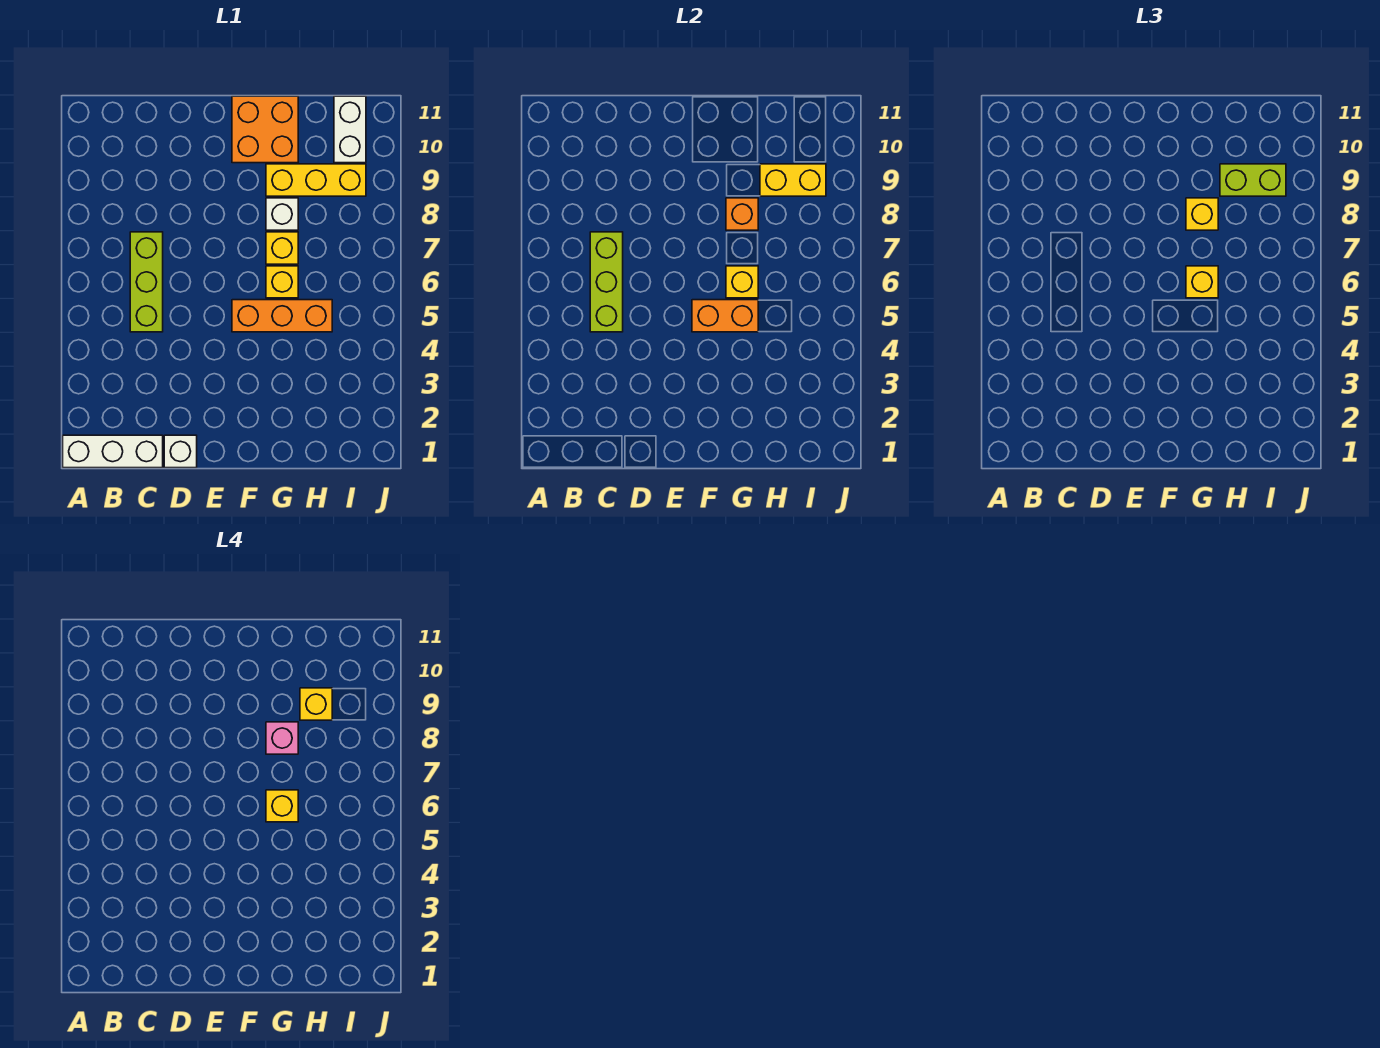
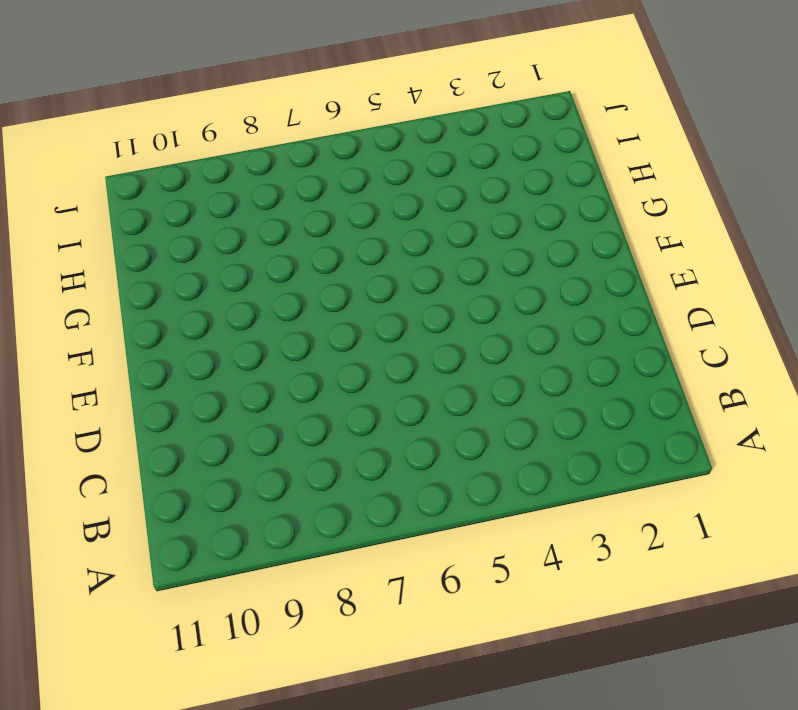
none -> white 1x3 brick [63,435,163,468]
none -> lime 1x3 brick [130,232,163,332]
none -> white 1x1 brick [164,435,197,468]

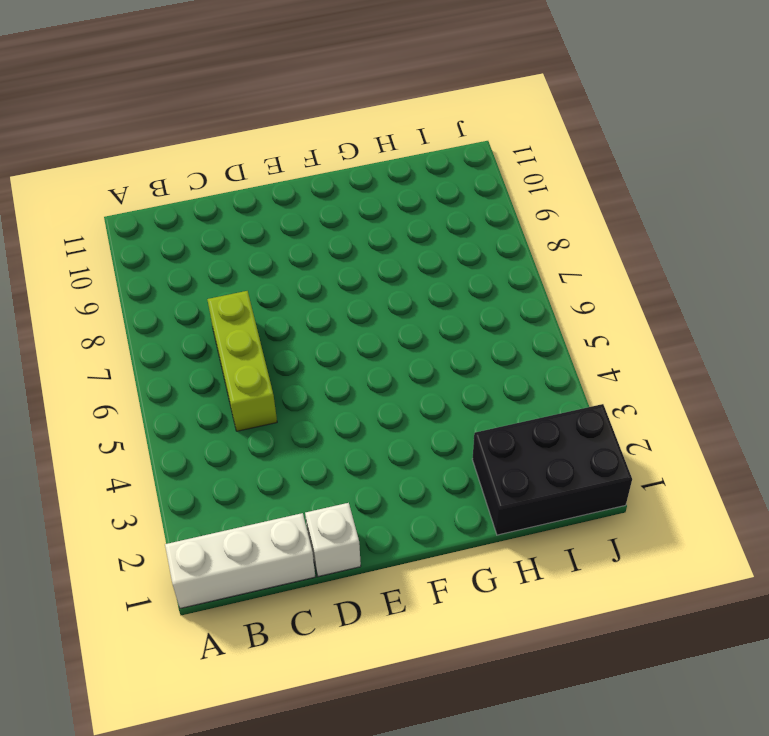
black 2x3 brick [472,404,632,535] -> none
none -> orange 1x3 brick [232,300,332,332]
none -> orange 2x2 brick [232,96,298,163]
none -> yellow 1x1 brick [266,266,298,298]

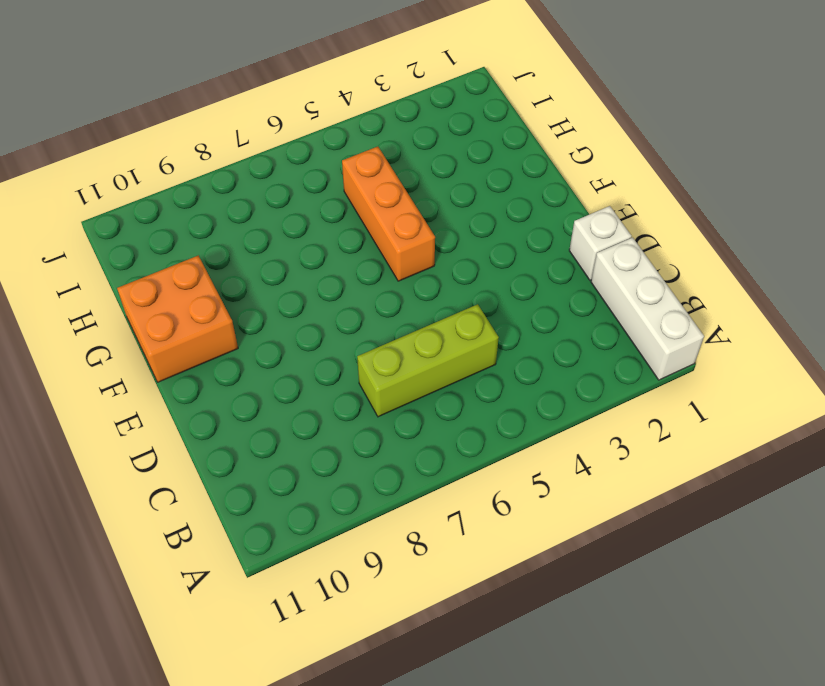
none -> yellow 1x1 brick [266,266,298,298]
none -> yellow 1x1 brick [266,232,298,264]
none -> white 1x1 brick [266,198,298,230]

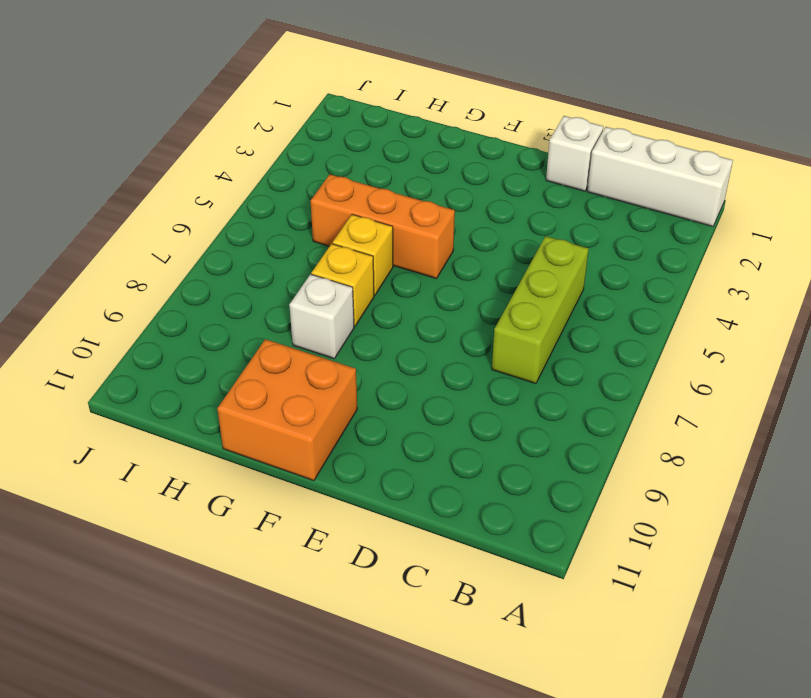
none -> yellow 1x3 brick [266,164,366,196]
none -> white 1x2 brick [334,96,366,163]
none -> lime 1x3 brick [590,232,623,332]

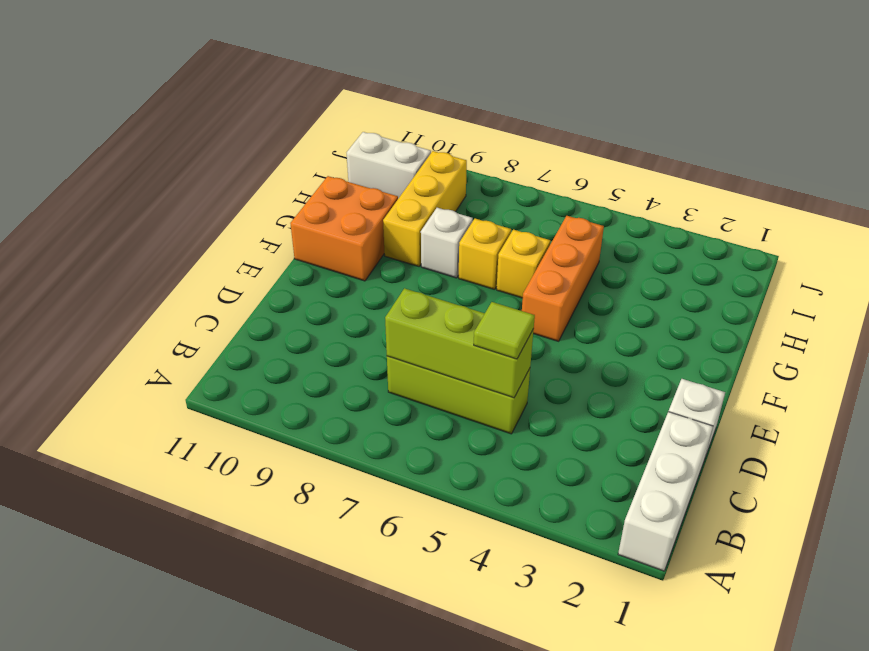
lime 1x1 tile [474,302,535,359] -> none
none -> orange 1x2 brick [692,300,758,332]
none -> yellow 1x1 brick [726,266,758,298]
none -> orange 1x1 brick [726,198,758,230]

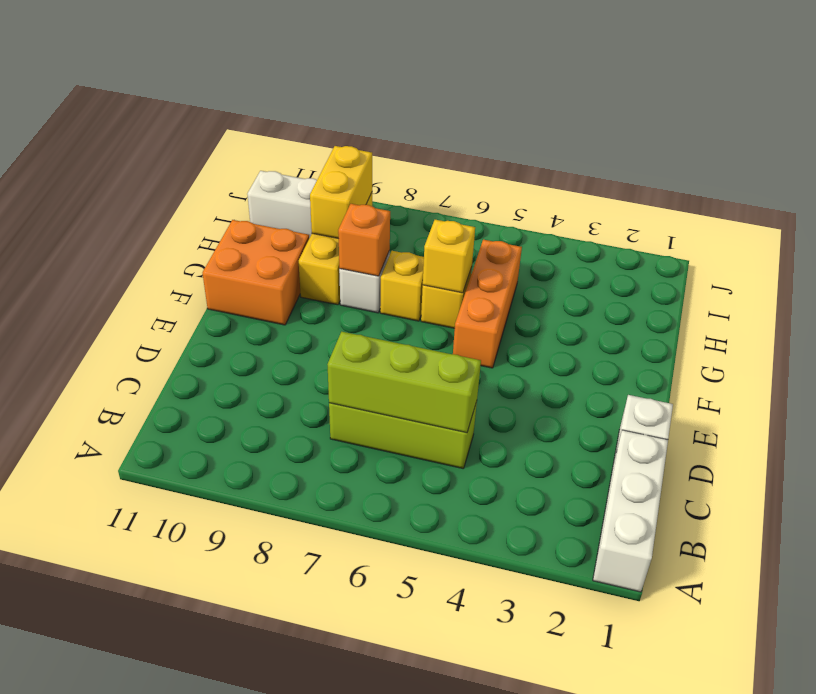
none -> orange 1x2 brick [692,300,758,332]
none -> yellow 1x1 brick [1186,266,1218,298]
none -> yellow 1x1 brick [1186,198,1218,230]

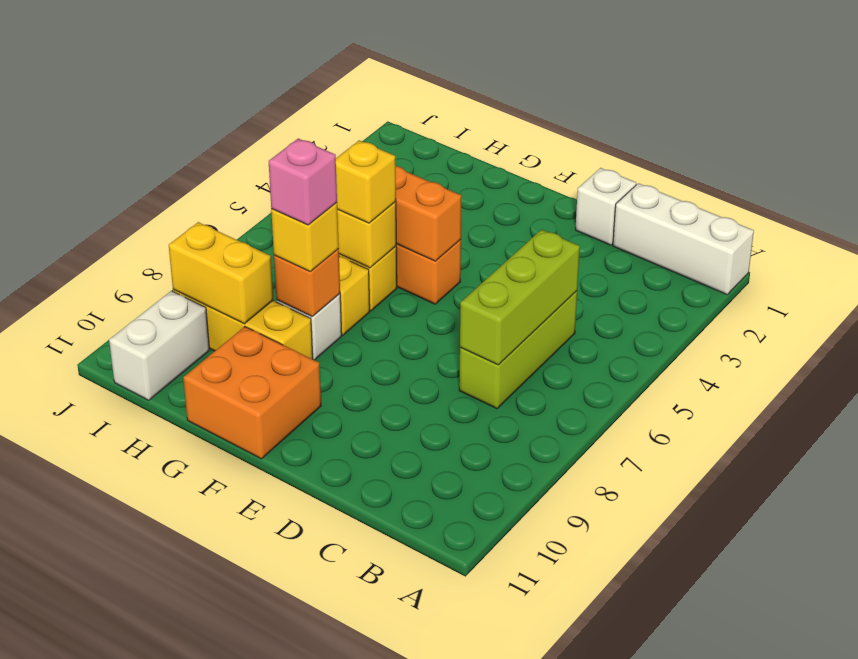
none -> lime 1x2 brick [1220,164,1286,196]
none -> yellow 1x1 brick [266,790,298,822]
none -> yellow 1x1 brick [300,688,332,720]

